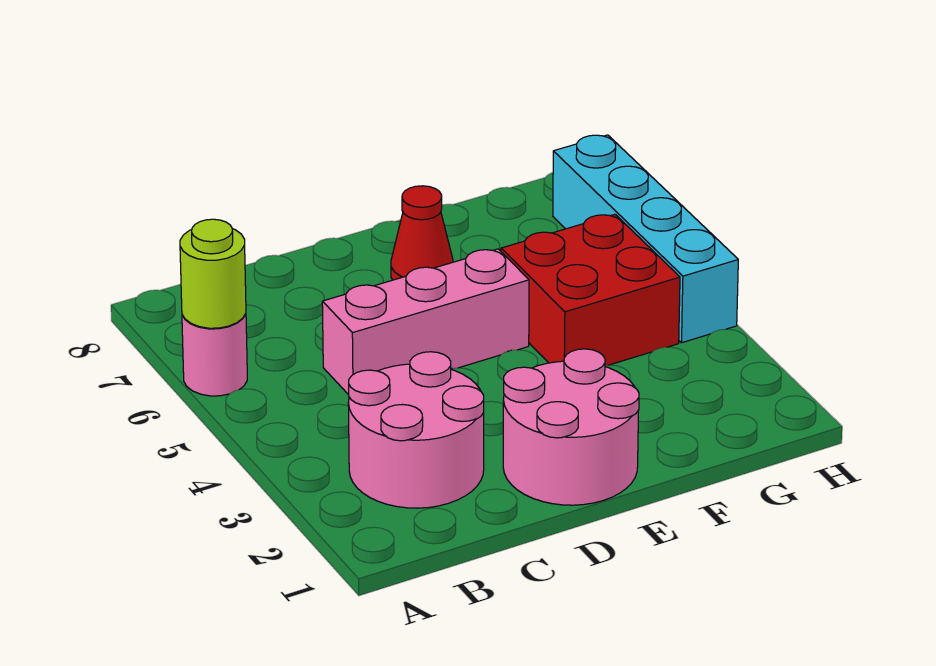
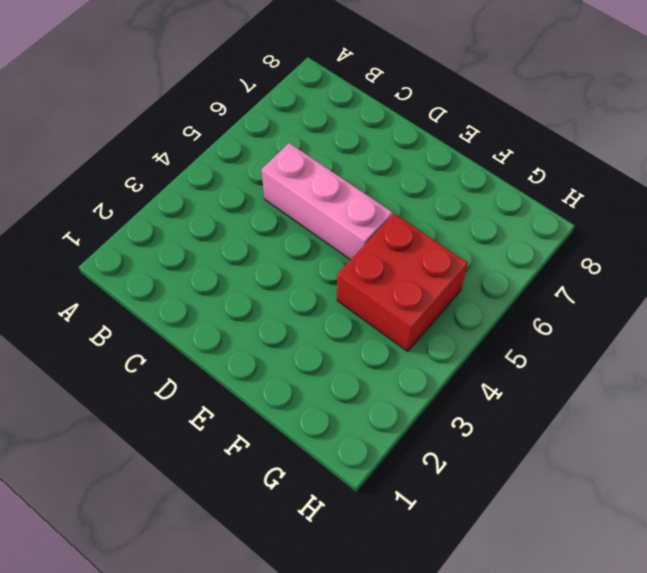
none -> pink 1x1 round brick [182,314,247,396]
none -> pink 2x2 round brick [348,352,484,508]

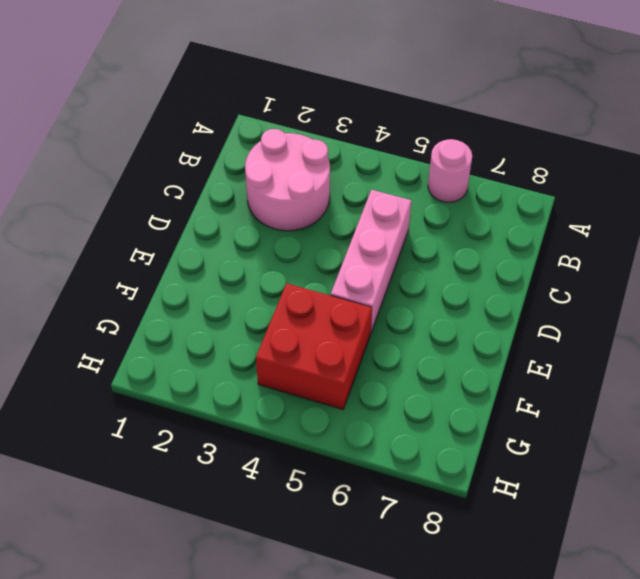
none -> pink 2x2 round brick [503,349,639,505]
none -> red 1x1 cone [391,186,453,280]

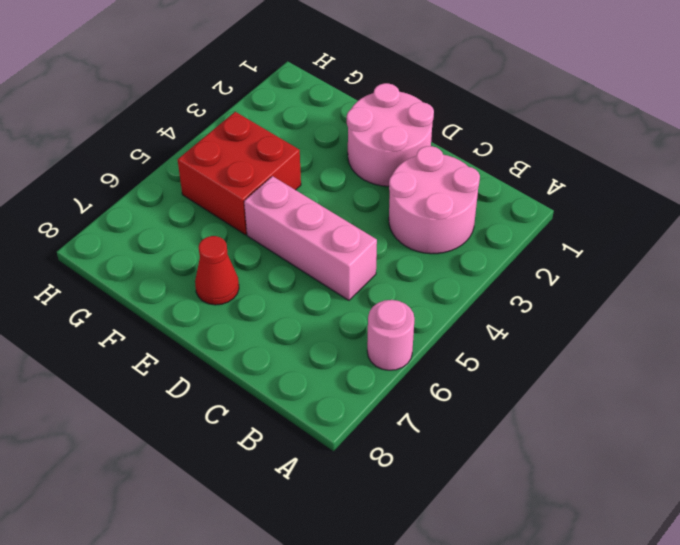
none -> cyan 1x4 brick [553,135,738,343]
none -> lime 1x1 round brick [180,219,246,328]

